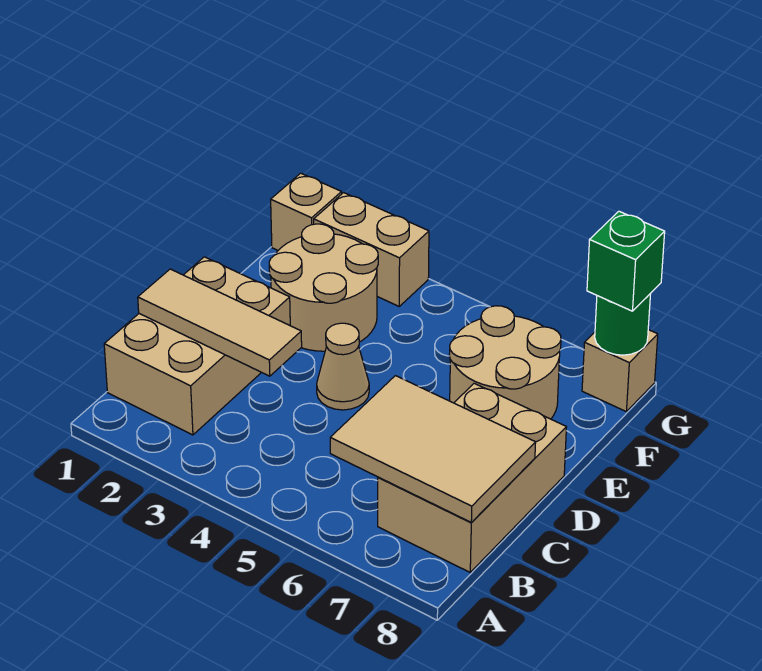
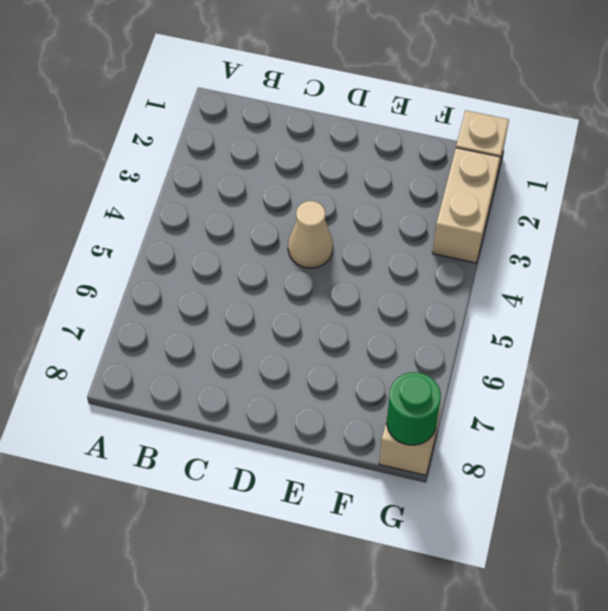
none -> tan 2x3 brick [104,257,290,435]
none -> tan 2x3 brick [378,383,566,572]
none -> tan 2x2 round brick [269,224,378,351]

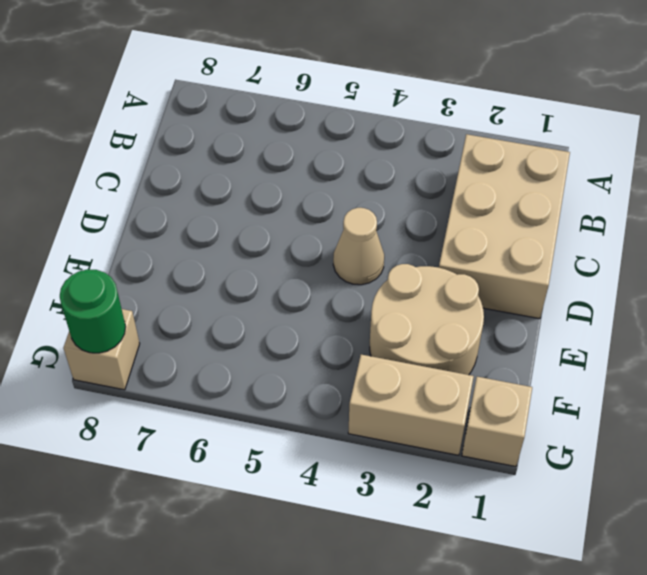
none -> tan 2x3 brick [378,383,566,572]
none -> tan 2x2 round brick [449,306,561,419]
none -> tan 2x3 tile [330,376,536,523]

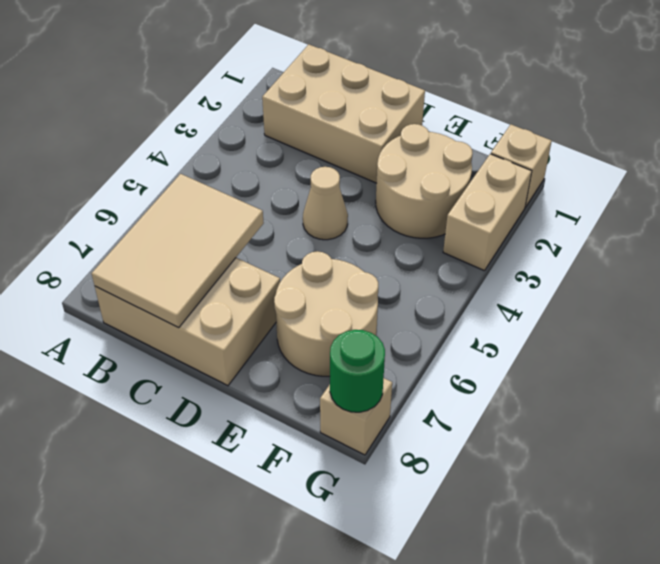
none -> tan 1x3 tile [138,269,302,376]
none -> green 1x1 brick [587,211,665,311]

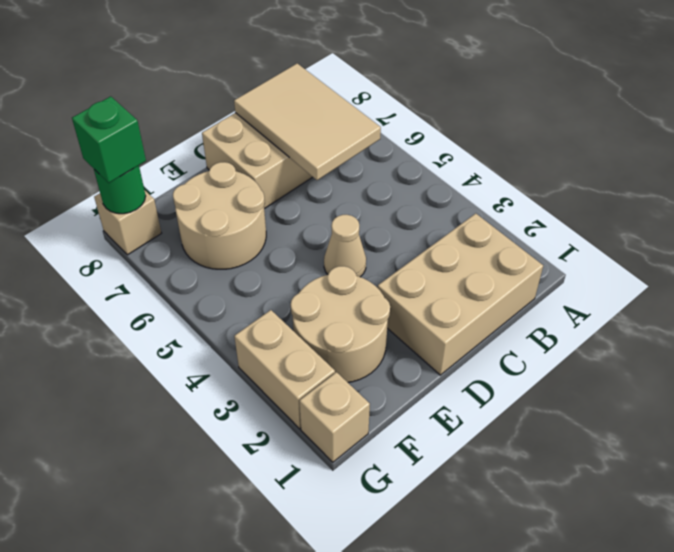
none -> tan 1x3 tile [138,269,302,376]

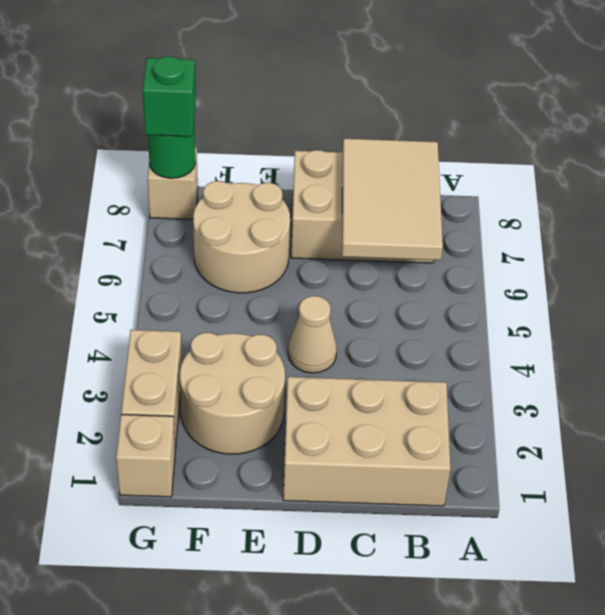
none -> tan 1x3 tile [138,269,302,376]

